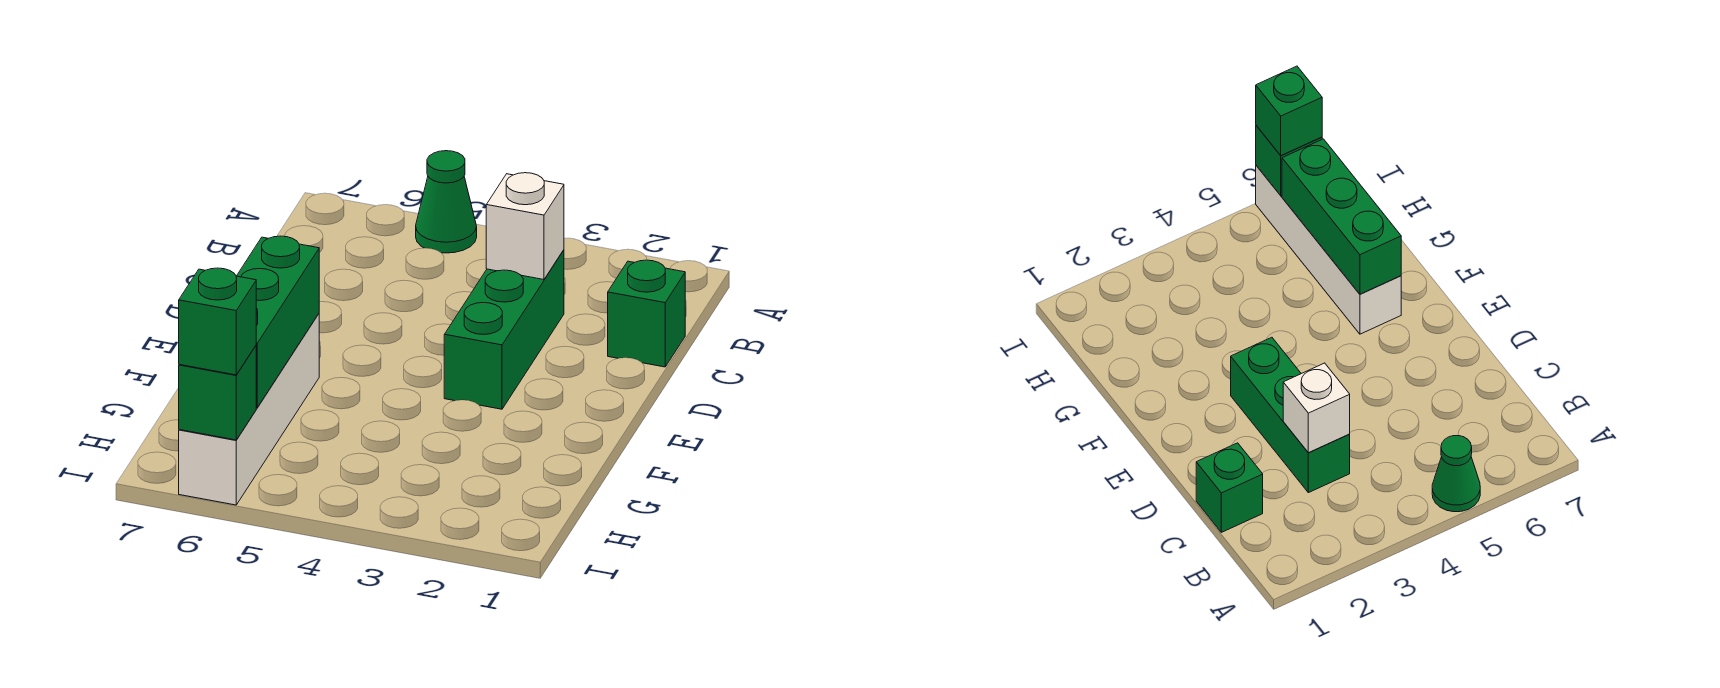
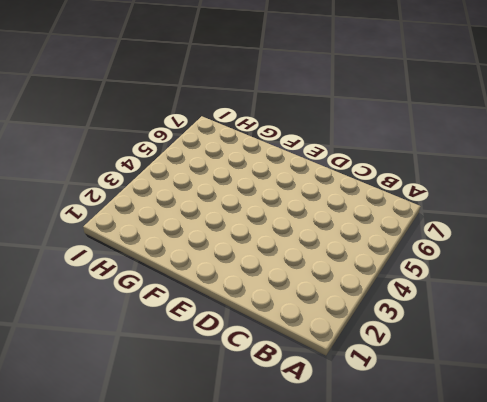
none -> green 1x1 cone [416,151,477,253]
none -> green 1x1 brick [608,260,685,367]

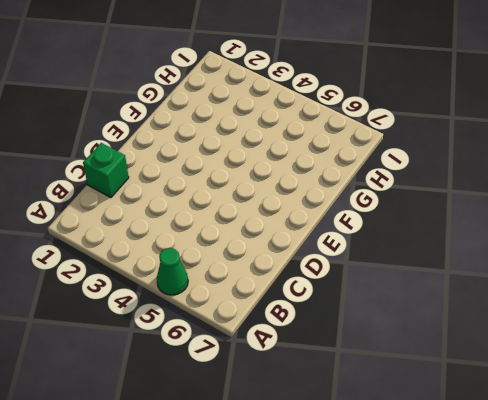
none -> green 1x3 brick [444,250,564,409]
none -> white 1x4 brick [179,314,319,505]

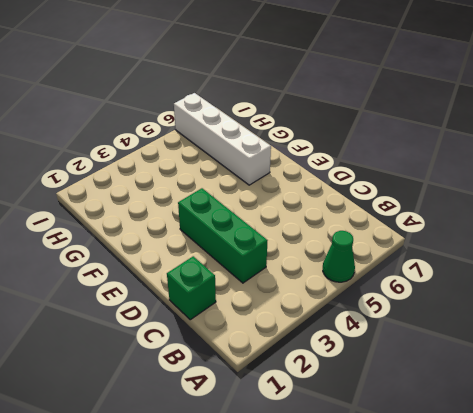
none -> white 1x1 brick [486,173,564,280]
none -> green 1x3 brick [237,236,319,408]

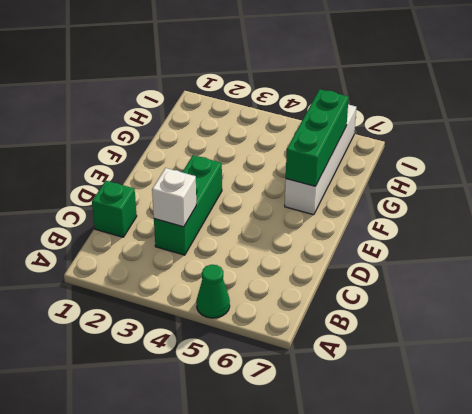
none -> green 1x1 brick [179,346,256,440]
none -> green 1x1 brick [179,268,256,375]

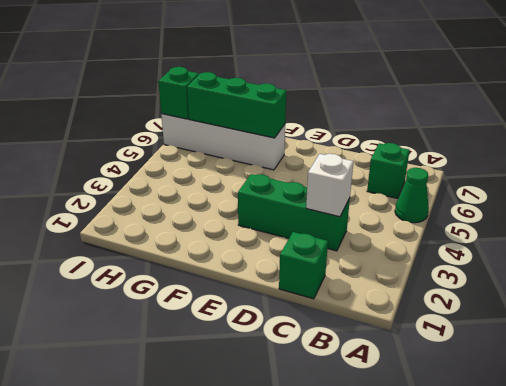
green 1x1 brick [367,143,410,198] -> green 1x1 brick moved to [179,268,256,375]

